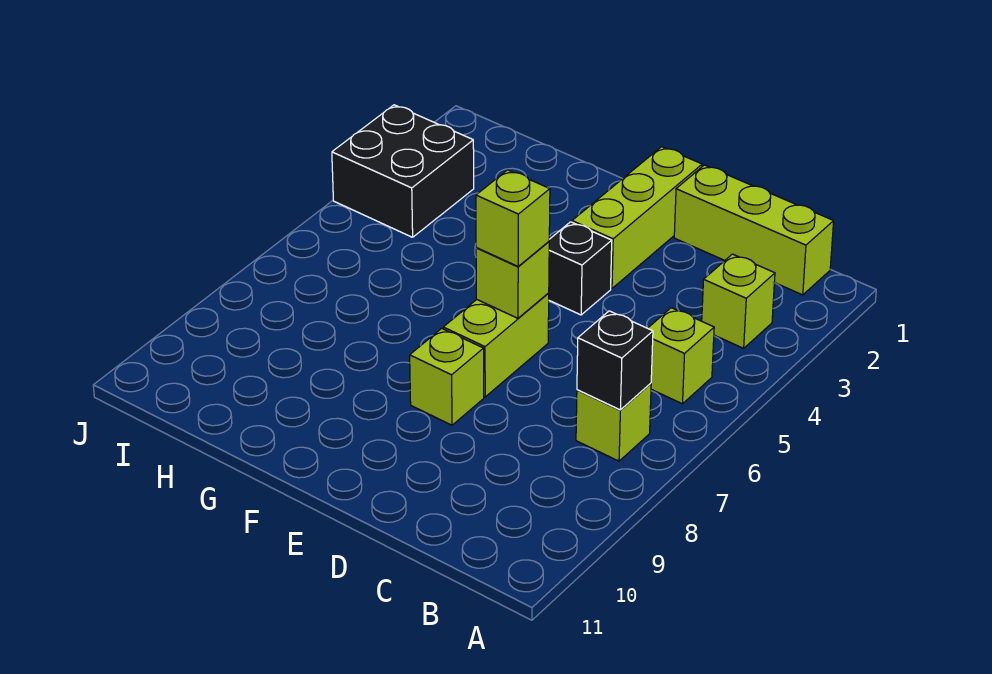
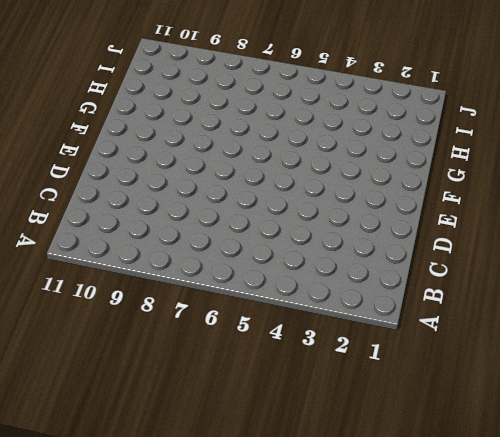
none -> lime 1x3 brick [674,165,834,295]
none -> lime 1x1 brick [702,254,775,348]
none -> lime 1x1 brick [648,308,714,404]

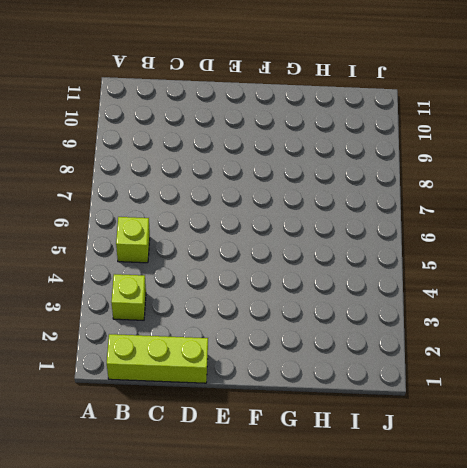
none -> lime 1x1 brick [576,383,651,461]
none -> lime 1x3 brick [572,147,702,288]
none -> black 1x1 brick [549,222,612,315]

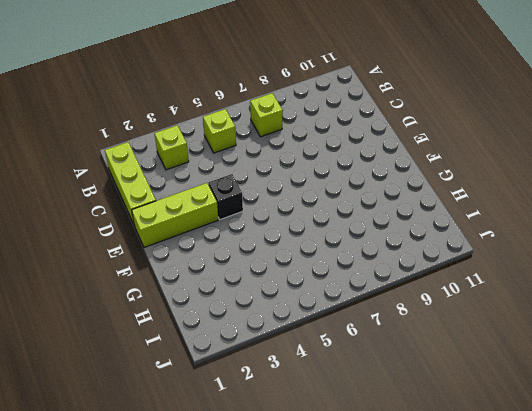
none -> lime 1x2 brick [443,293,549,397]
none -> lime 1x1 brick [410,328,484,425]
none -> black 2x2 brick [332,105,474,237]

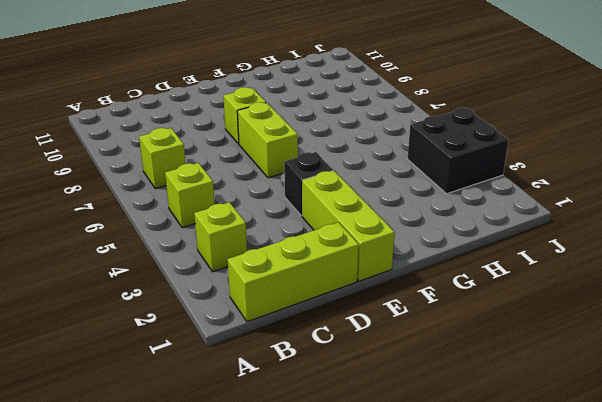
none -> black 1x1 brick [577,311,653,410]
none -> lime 1x1 brick [476,242,549,318]
none -> lime 1x1 brick [476,170,550,266]

